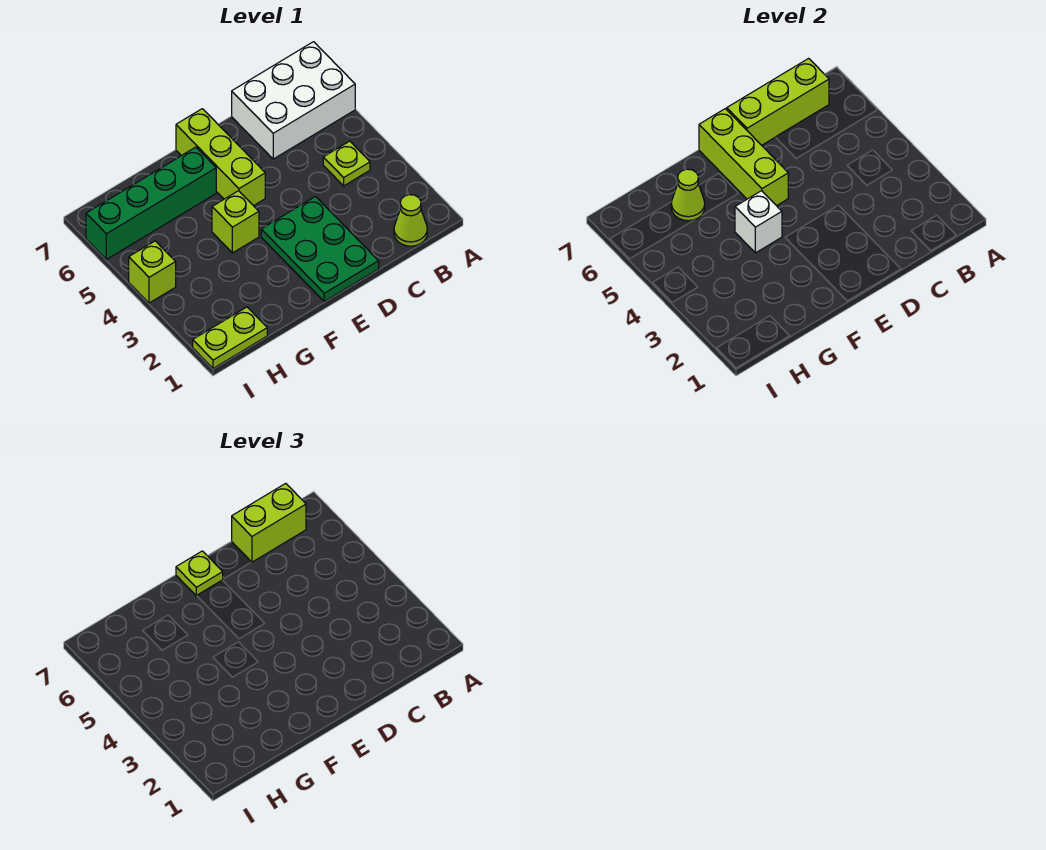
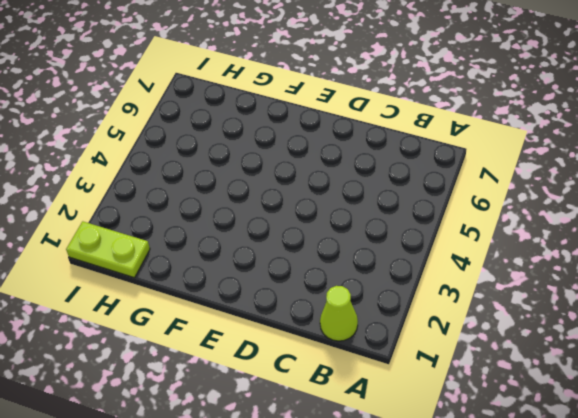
none -> white 2x3 brick [232,42,355,159]
none -> lime 1x1 plate [323,141,370,186]
none -> green 2x3 plate [261,197,379,301]

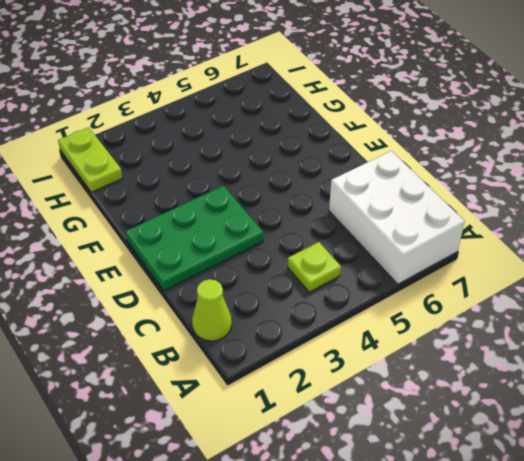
none -> lime 1x3 brick [176,109,265,206]
none -> lime 1x1 brick [212,191,259,253]
none -> green 1x4 brick [86,147,216,259]

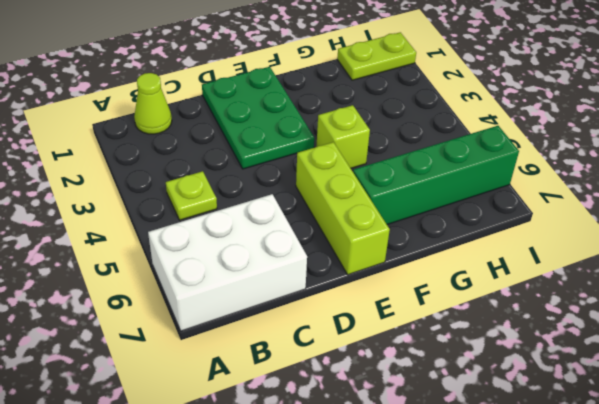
none -> lime 1x1 brick [129,241,176,303]
none -> lime 1x3 brick [727,58,829,145]
none -> lime 1x3 brick [699,109,788,206]

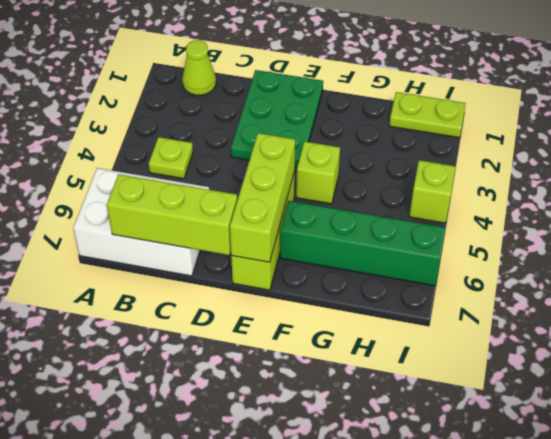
none -> white 1x1 brick [735,191,782,253]
none -> lime 1x1 cone [671,169,705,221]
none -> lime 1x2 brick [232,483,306,562]

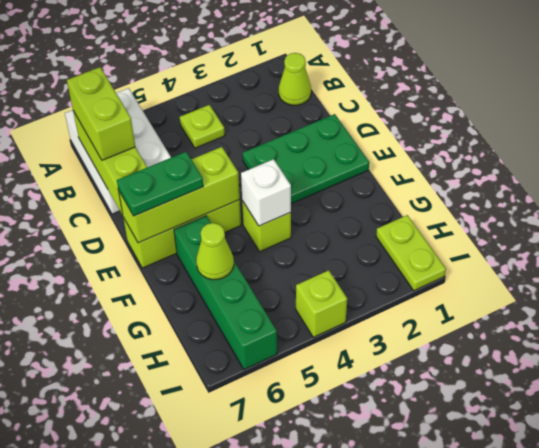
green 1x2 plate [117,152,203,216] -> lime 1x1 plate [176,551,223,596]

